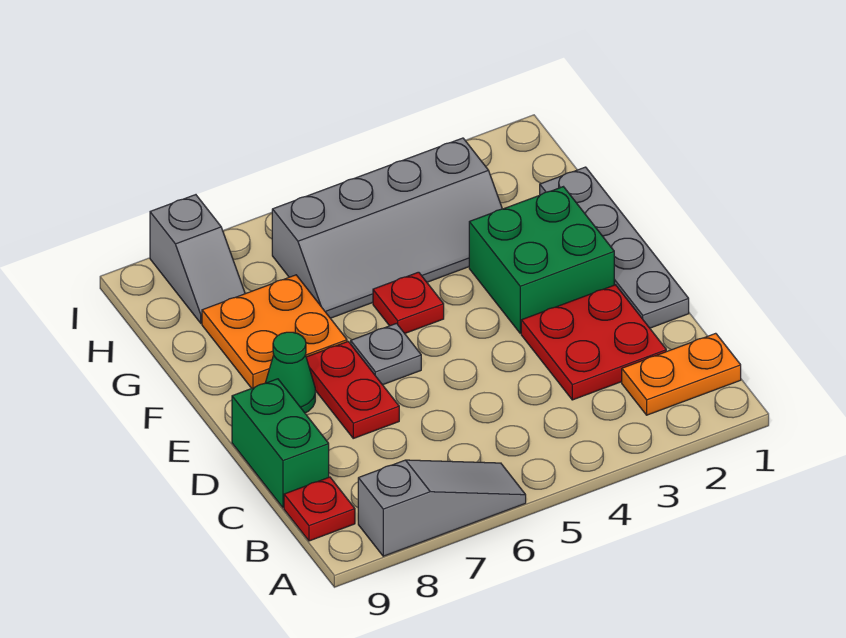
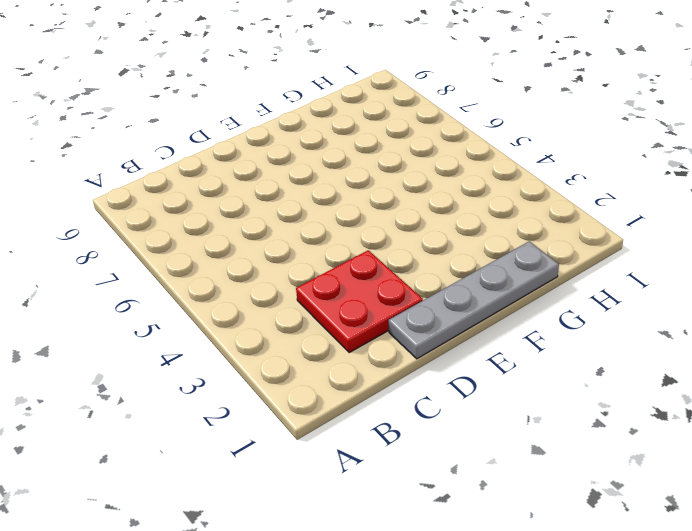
none -> grey 1x3 slope [358,460,526,556]
none -> orange 1x2 plate [622,333,741,415]
none -> red 1x1 plate [284,477,355,541]

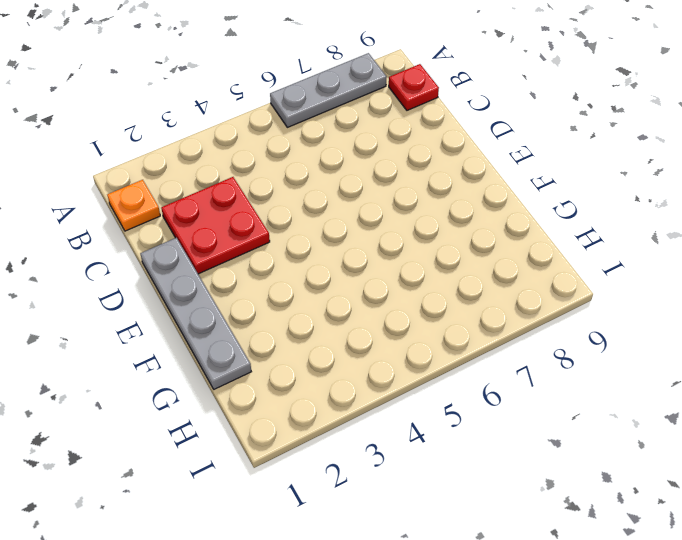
grey 1x3 plate [270,53,387,127] -> grey 1x3 slope [358,460,526,556]
orange 1x1 plate [107,180,160,231] -> orange 1x2 plate [622,333,741,415]
none -> green 1x2 brick [232,379,329,508]
none -> red 1x2 plate [306,342,399,438]
none -> green 2x2 brick [469,187,614,333]

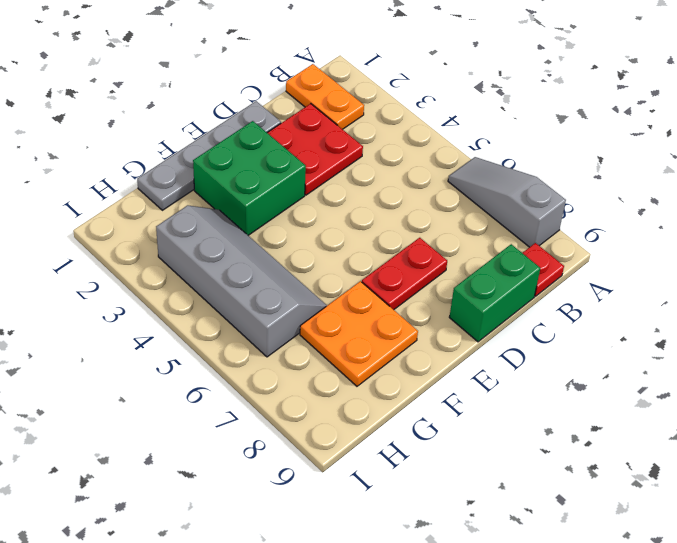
none -> grey 1x1 plate [351,323,421,385]
none -> green 1x1 cone [265,332,315,413]
none -> red 1x1 plate [373,272,444,333]

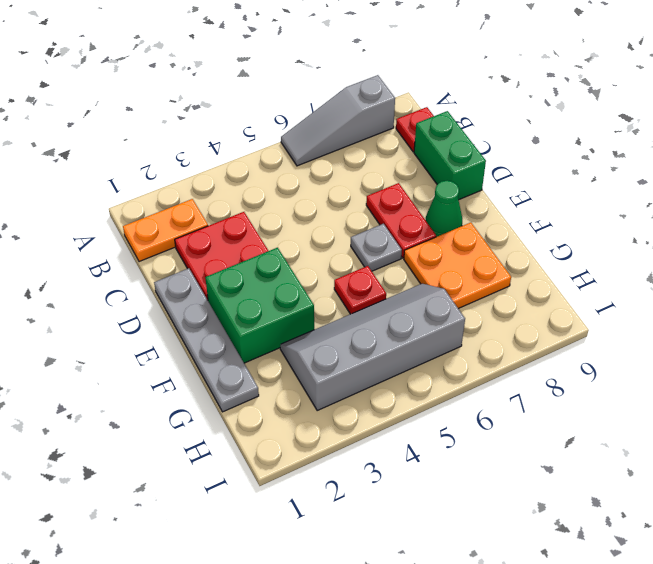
none -> grey 1x2 slope [150,195,245,323]

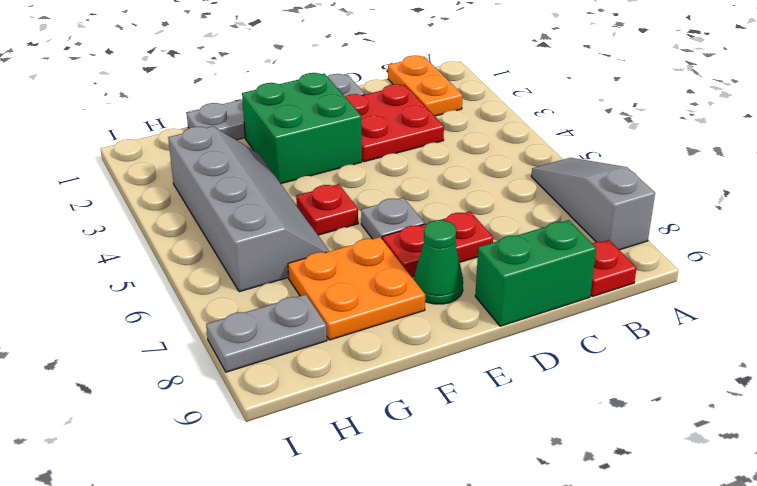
grey 1x2 plate [206,294,327,372] -> grey 1x2 slope [150,195,245,323]

